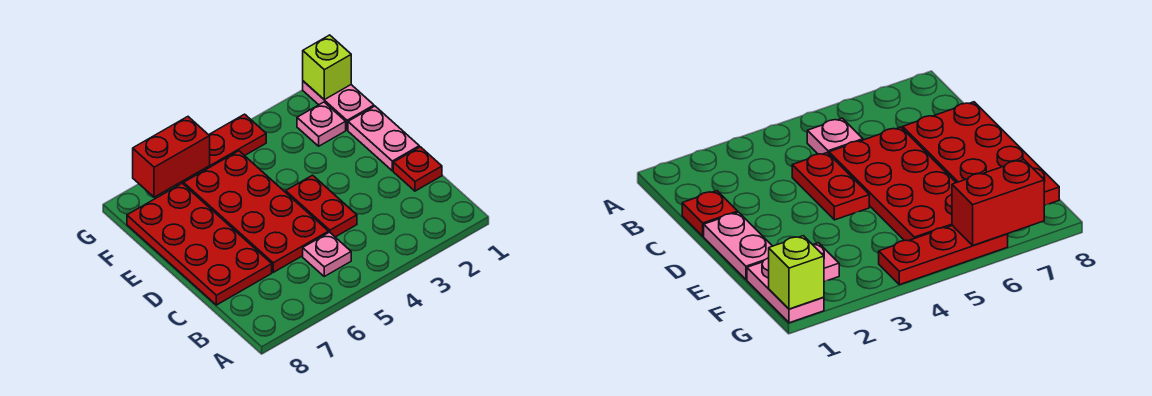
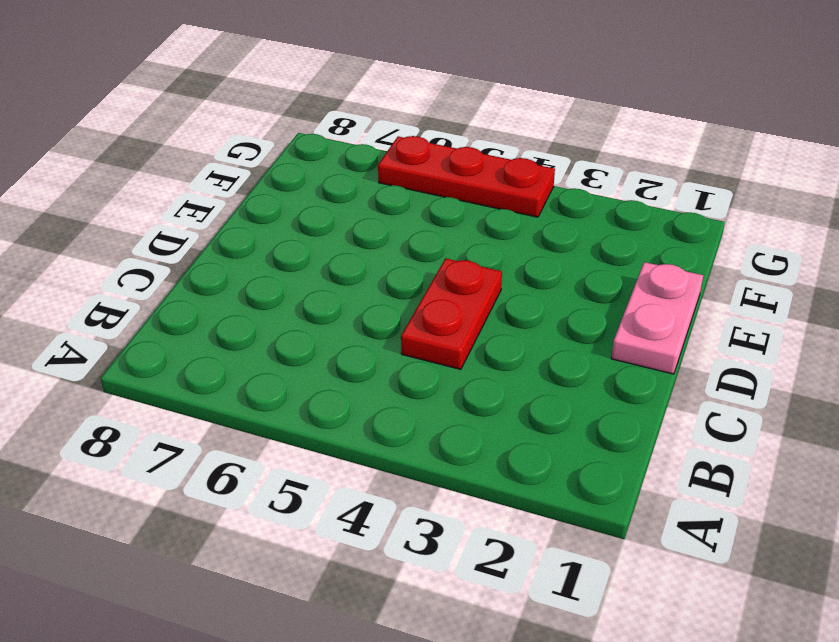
none -> pink 1x1 plate [303,232,351,276]
none -> red 1x1 plate [393,147,442,191]

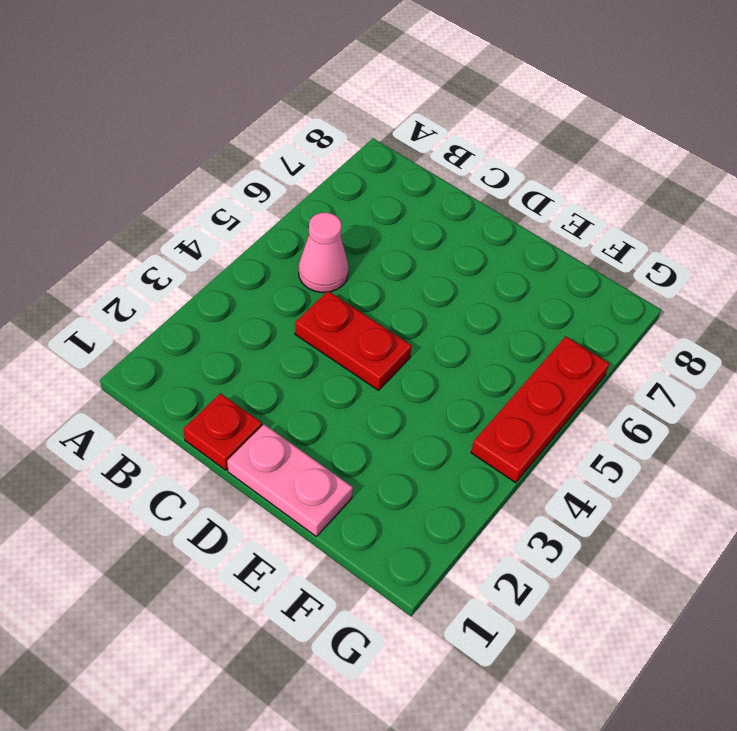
pink 1x1 cone [299,213,348,293] -> pink 1x1 plate [303,232,351,276]
none -> red 2x4 plate [184,151,329,272]
none -> red 2x4 plate [127,183,272,305]

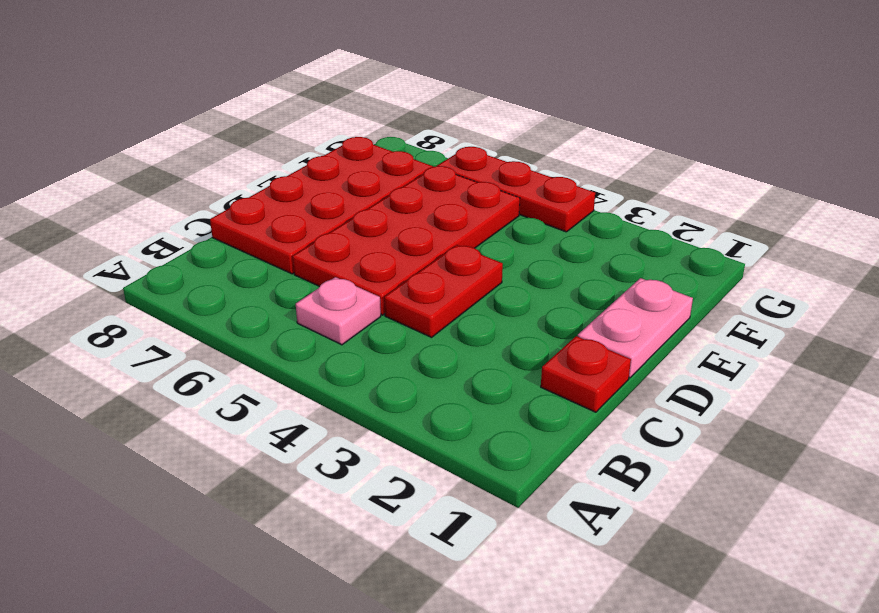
none -> pink 1x2 plate [303,81,374,130]
none -> pink 1x1 plate [297,102,346,146]

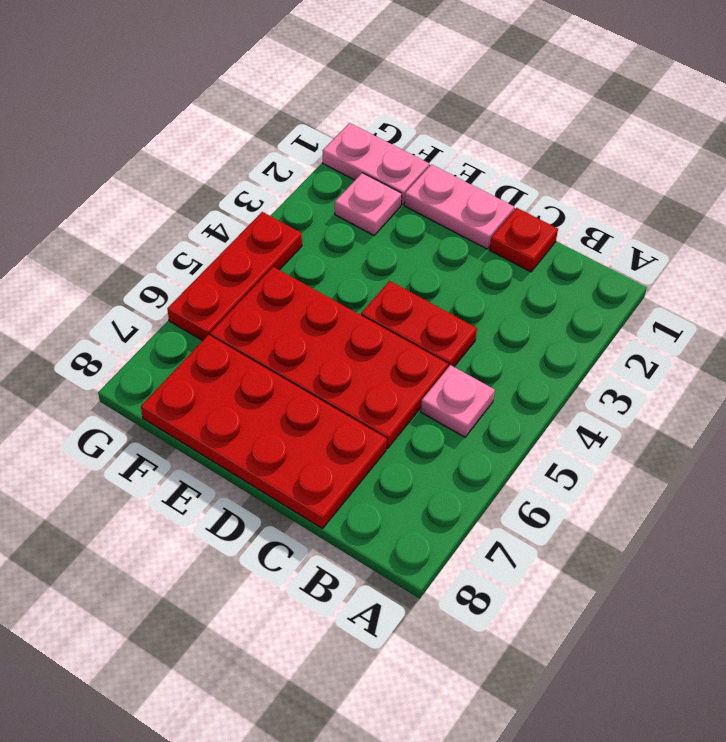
none -> lime 1x1 brick [303,35,351,100]
none -> red 1x2 brick [133,117,210,197]

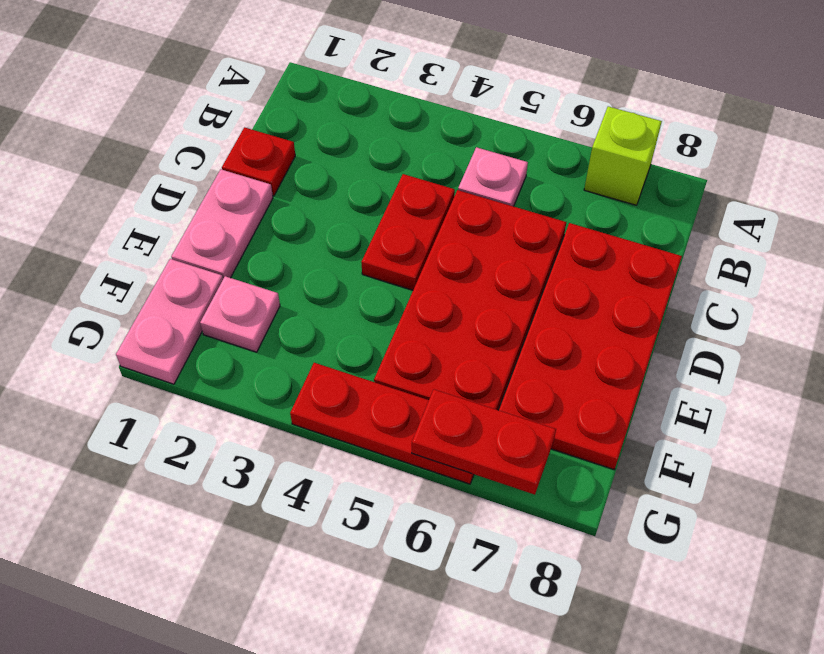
lime 1x1 brick [584,106,662,205] -> lime 1x1 brick moved to [303,35,351,100]
red 1x2 plate [412,389,556,495] -> red 1x2 brick [133,117,210,197]

